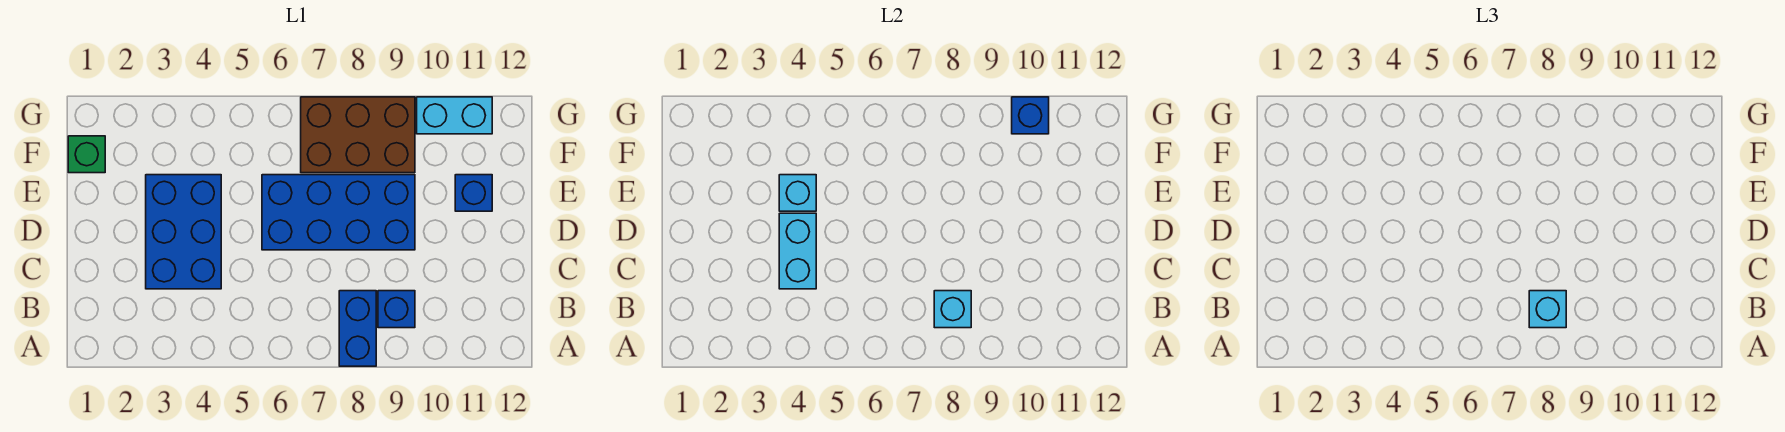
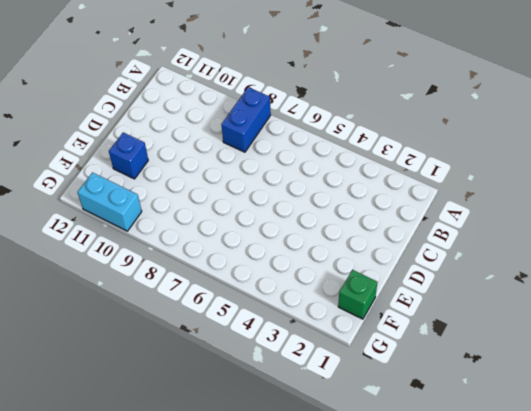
none -> blue 1x1 brick [378,291,415,328]
none -> blue 2x3 brick [146,175,221,289]
none -> blue 2x4 brick [262,175,415,250]

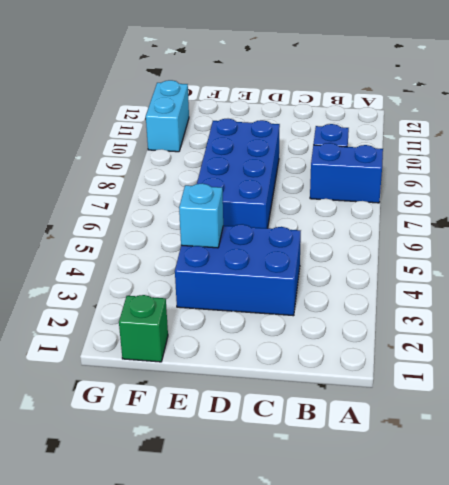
none -> blue 1x1 brick [455,175,492,211]
none -> brown 2x3 brick [301,97,415,173]
none -> cyan 1x1 brick [934,291,971,328]

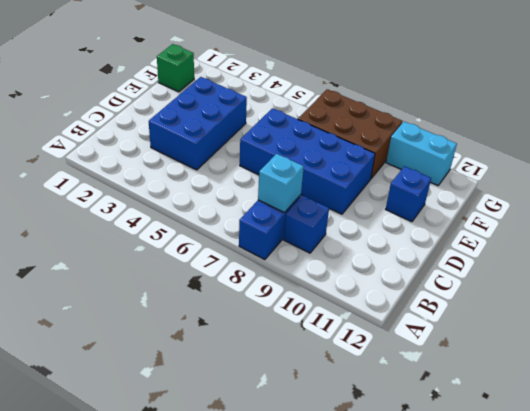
none -> cyan 1x2 brick [779,213,816,289]
none -> cyan 1x1 brick [779,175,816,211]
none -> blue 1x1 brick [1012,97,1049,134]

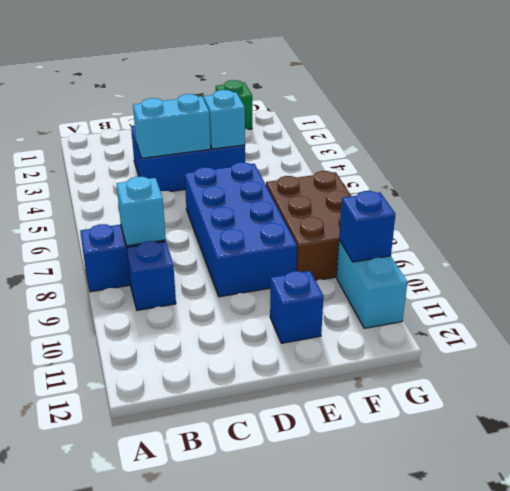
none -> cyan 1x1 brick [1529,291,1566,328]

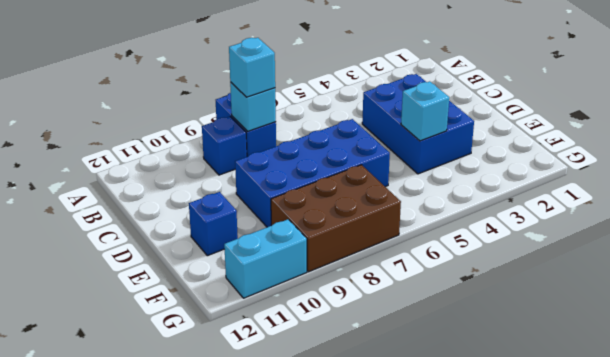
none -> green 1x1 brick [68,136,105,173]
none -> cyan 1x2 brick [779,213,816,289]
none -> blue 1x1 brick [1012,97,1049,134]

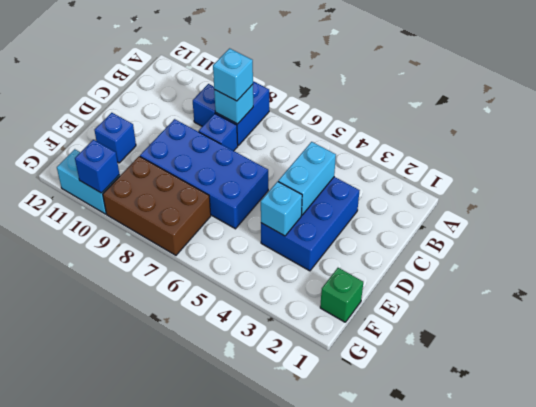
blue 1x1 brick [199,114,238,151] -> none

